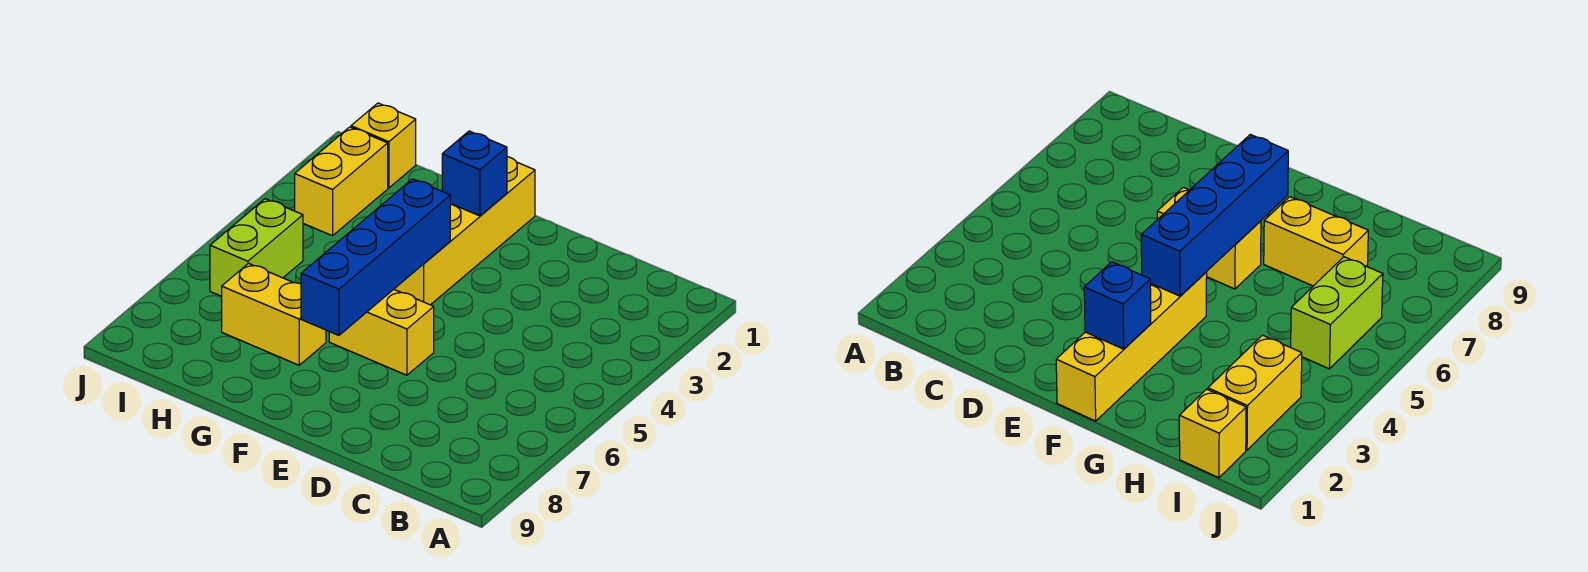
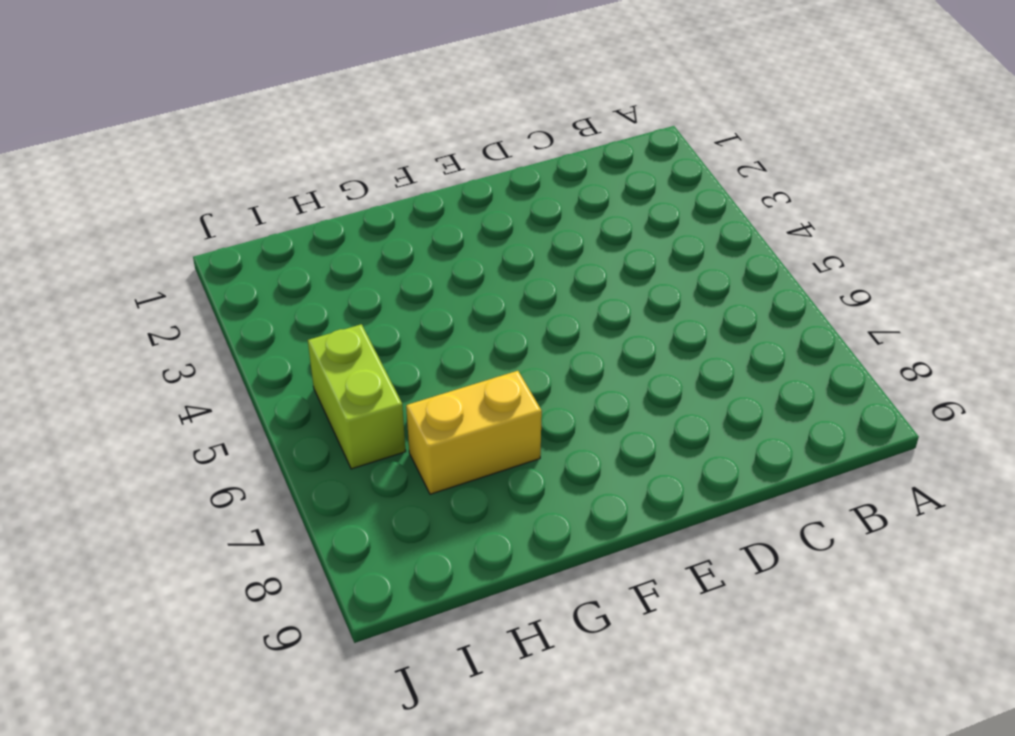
none -> yellow 1x2 brick [329,289,434,375]
none -> yellow 1x4 brick [394,157,535,305]

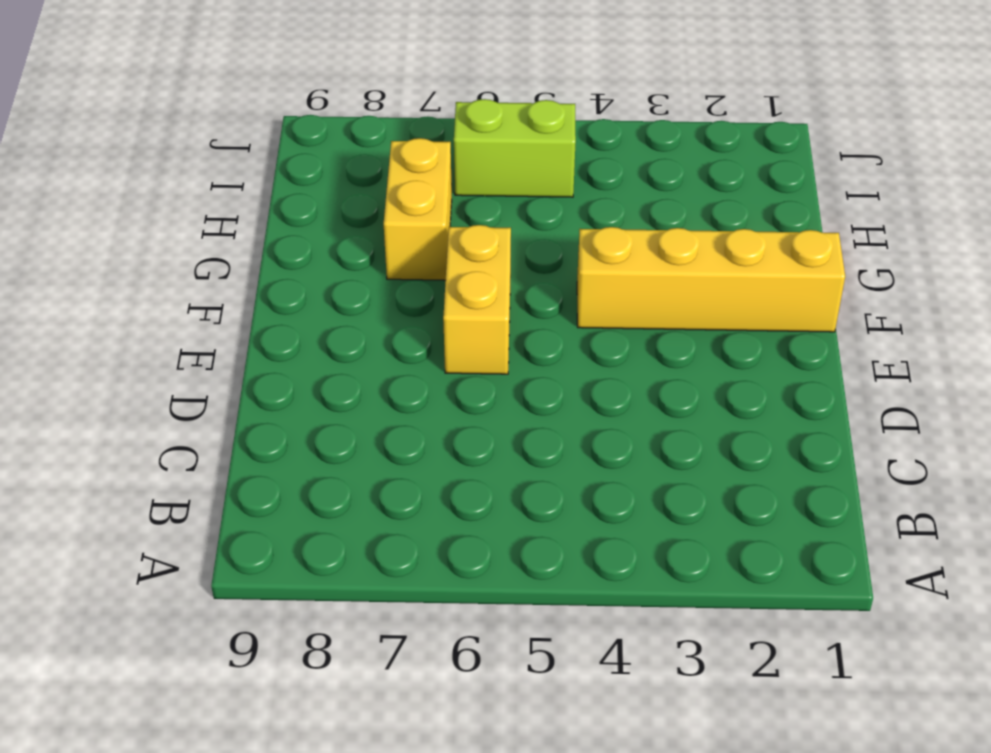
none -> yellow 1x1 brick [351,103,416,188]
none -> yellow 1x2 brick [295,127,388,236]

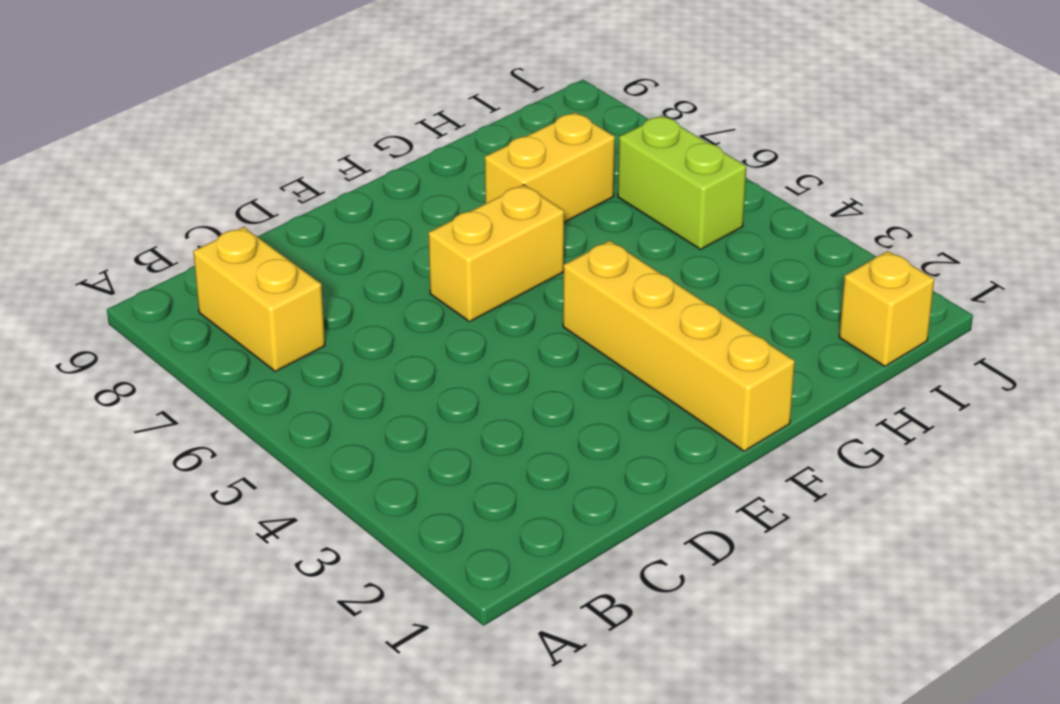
yellow 1x2 brick [193,227,325,371] -> yellow 1x2 brick moved to [295,127,388,236]
none -> blue 1x1 brick [442,131,507,216]
none -> blue 1x4 brick [301,179,450,335]

